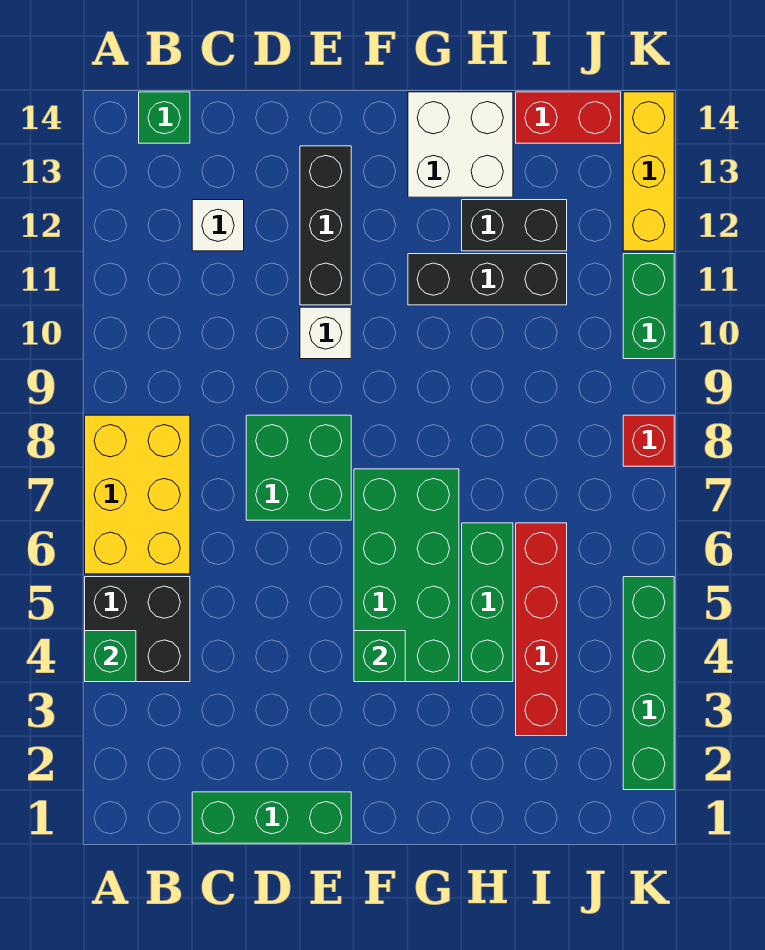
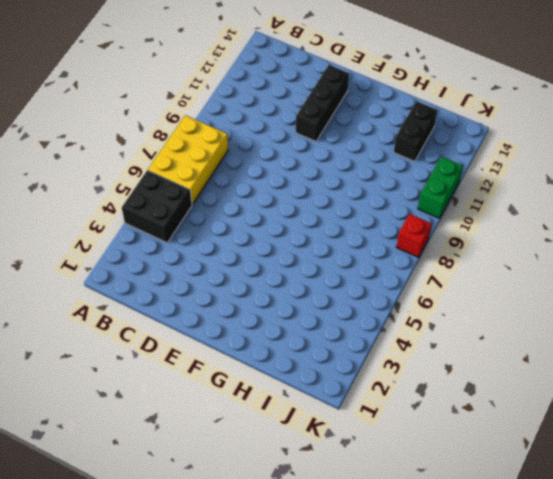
black 1x2 brick [394,101,437,161] -> black 1x2 brick turned to [462,200,567,251]
none -> green 1x1 brick [139,92,190,143]
none -> green 1x3 brick [192,792,351,843]
none -> white 1x1 brick [192,200,244,251]

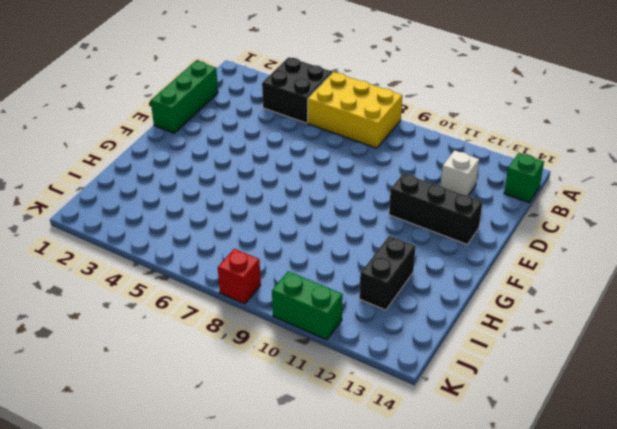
none -> green 2x2 brick [246,415,351,520]
none -> white 1x1 brick [300,307,351,359]
none -> green 2x4 brick [354,469,459,682]

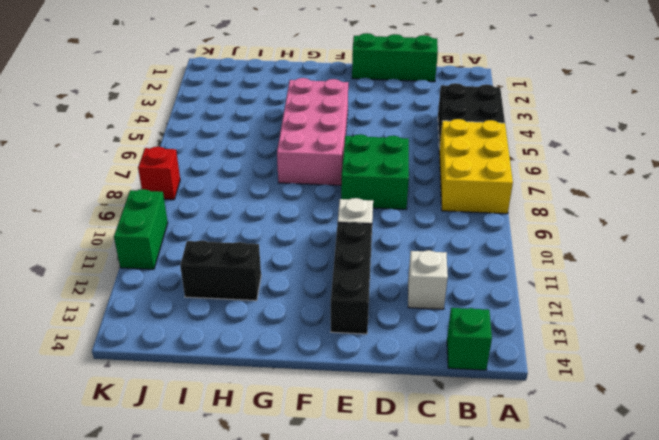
pink 2x4 brick [277,78,348,185] -> green 2x4 brick [354,469,459,682]
none -> black 1x3 brick [408,254,567,305]
none -> white 2x2 brick [408,92,513,197]
none -> green 1x3 brick [462,523,513,682]

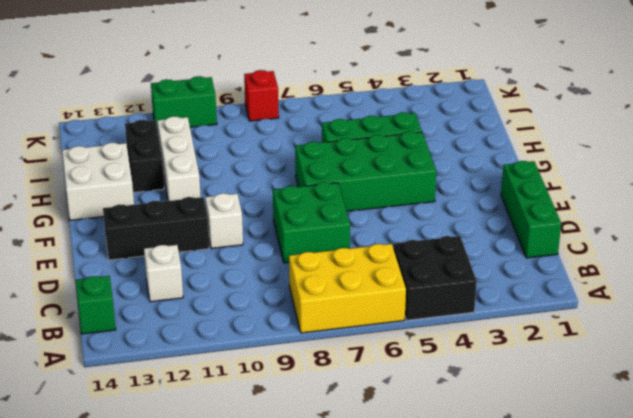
white 1x3 brick [157,116,201,201] -> black 1x3 brick [408,254,567,305]
none -> red 1x4 brick [516,523,567,736]
none -> red 1x2 brick [516,92,621,143]
none -> green 1x4 brick [623,577,674,790]

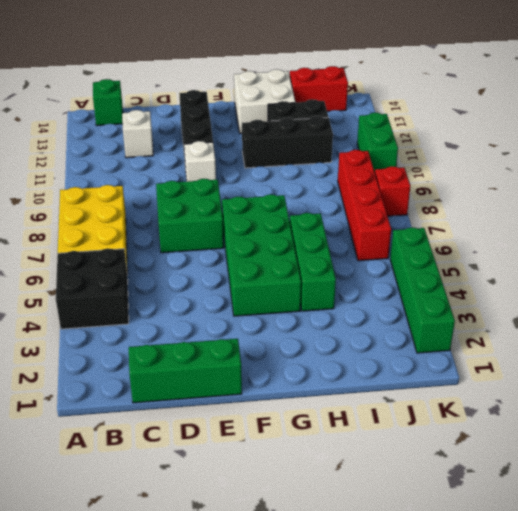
red 1x4 brick [338,150,391,261] -> red 1x4 brick moved to [516,523,567,736]
none -> yellow 1x3 brick [623,92,674,251]
none -> green 1x1 brick [85,631,136,682]
none -> green 1x1 brick [354,631,405,682]

